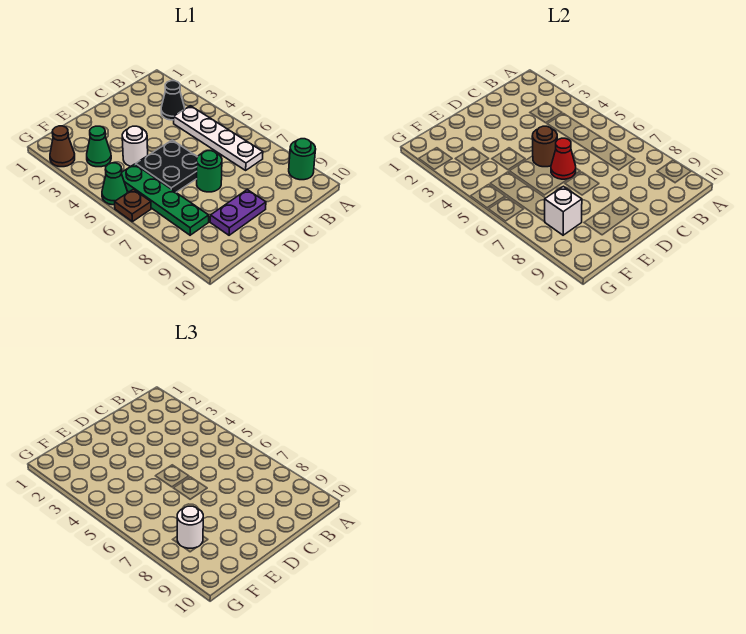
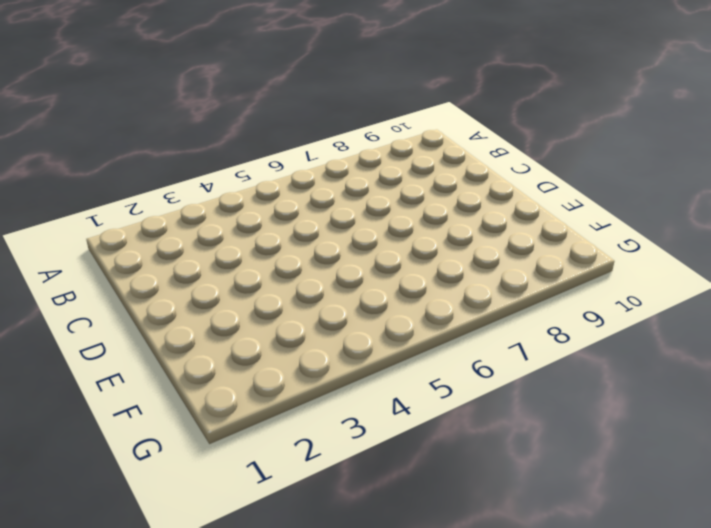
none -> green 1x1 round brick [289,139,316,180]
none -> black 1x1 cone [161,81,185,120]
none -> white 1x4 plate [174,106,263,170]

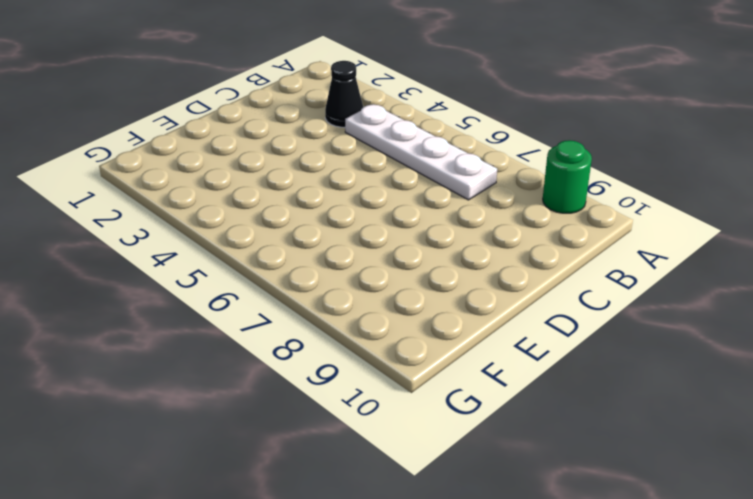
none -> black 2x2 plate [136,140,197,192]
none -> green 1x1 round brick [197,151,222,192]
none -> purple 1x2 plate [210,190,266,235]

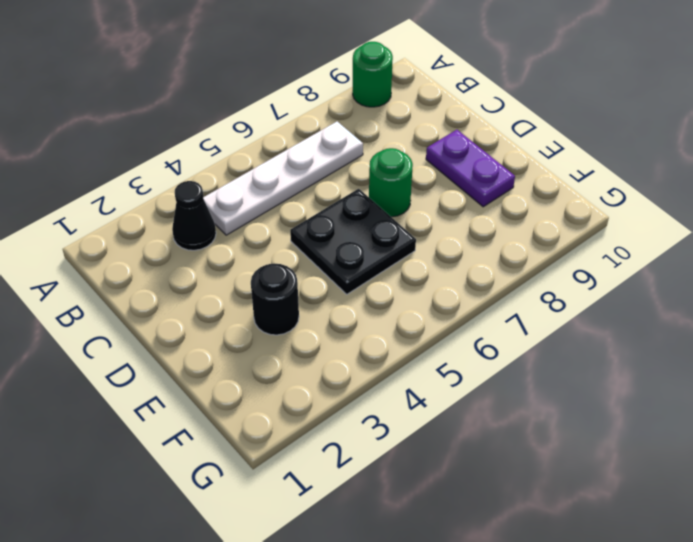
black 1x1 round brick [251,263,299,335] -> none
none -> white 1x1 round brick [122,126,148,166]
none -> green 1x1 cone [87,126,111,167]
none -> green 1x4 plate [121,164,209,235]

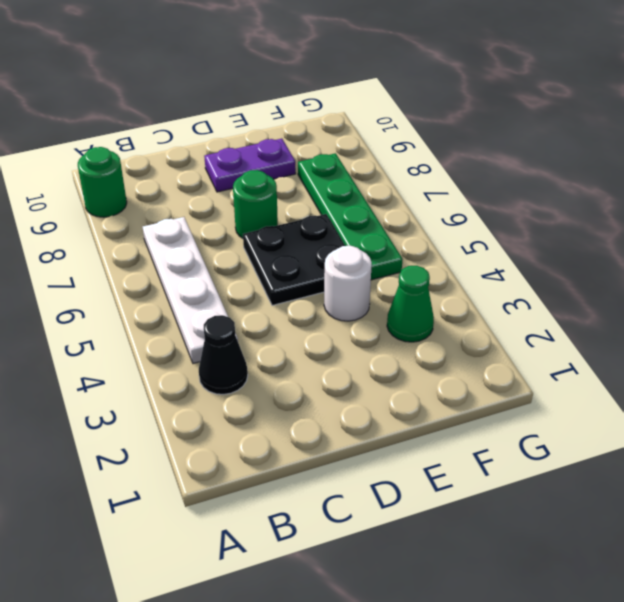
none -> brown 1x1 cone [50,126,75,167]
none -> green 1x1 cone [102,163,127,205]
none -> brown 1x1 plate [115,189,151,222]

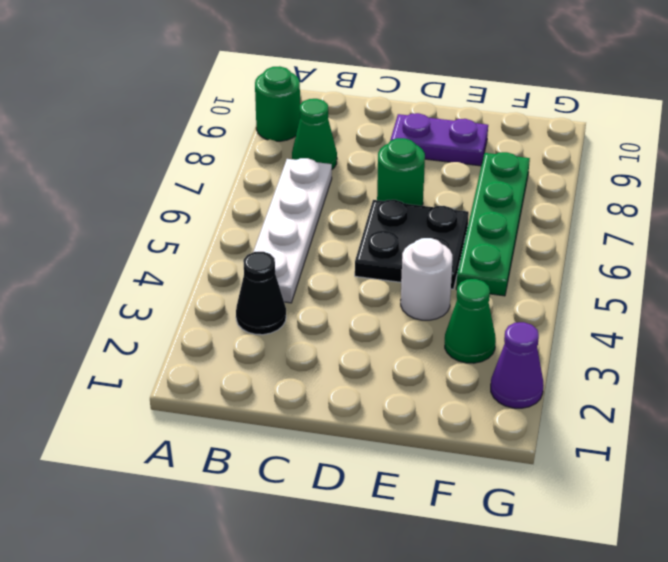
green 1x1 cone [292,99,337,169] -> green 1x1 cone moved to [102,163,127,205]
purple 1x1 cone [491,322,544,408] -> brown 1x1 cone [50,126,75,167]
none -> brown 1x1 plate [115,189,151,222]
none -> brown 1x1 round brick [532,126,557,167]
none -> red 1x1 cone [551,138,576,179]

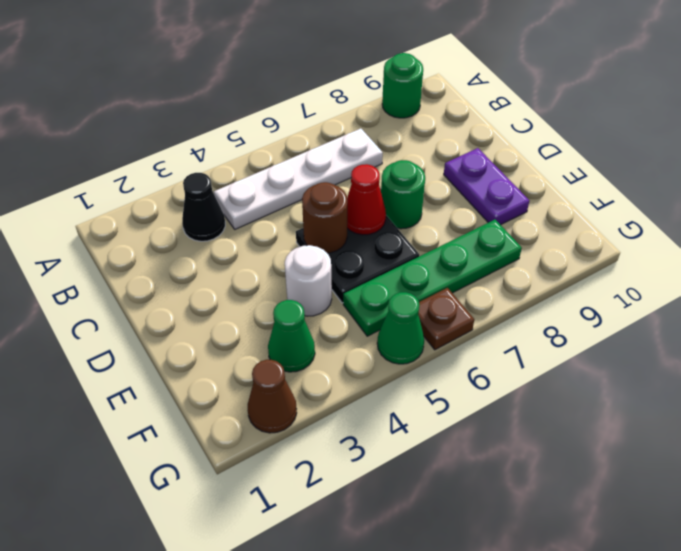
none -> white 1x1 brick [545,186,582,235]
none -> white 1x1 round brick [177,506,203,548]

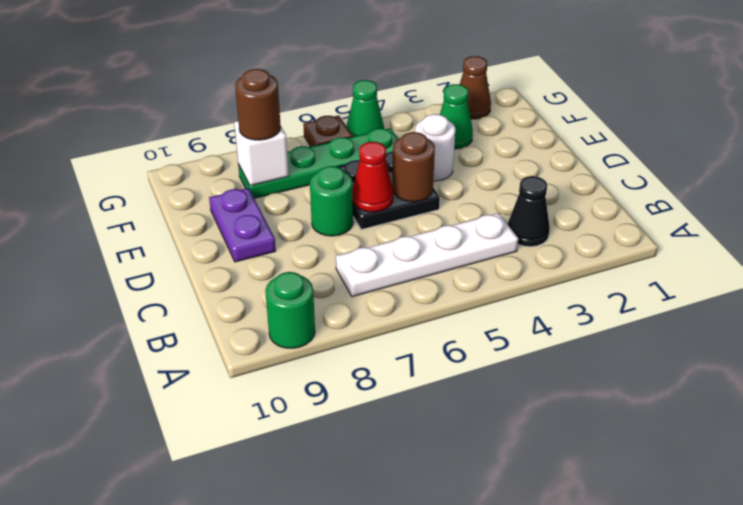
brown 1x1 round brick [235,69,281,140] -> white 1x1 round brick [177,506,203,548]

